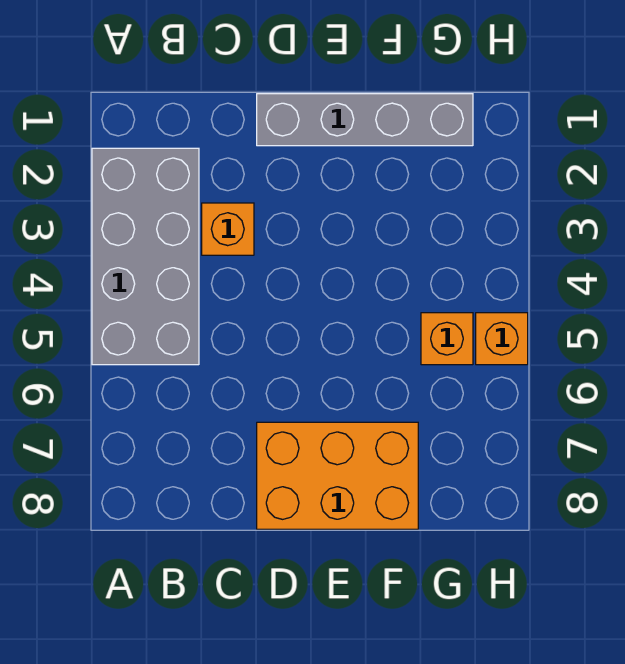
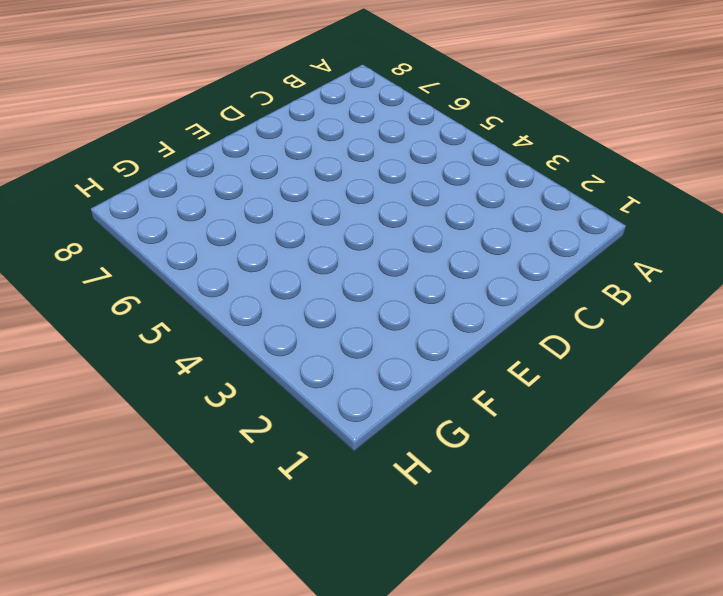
none -> grey 2x4 brick [92,148,199,365]
none -> orange 1x1 brick [202,203,254,255]

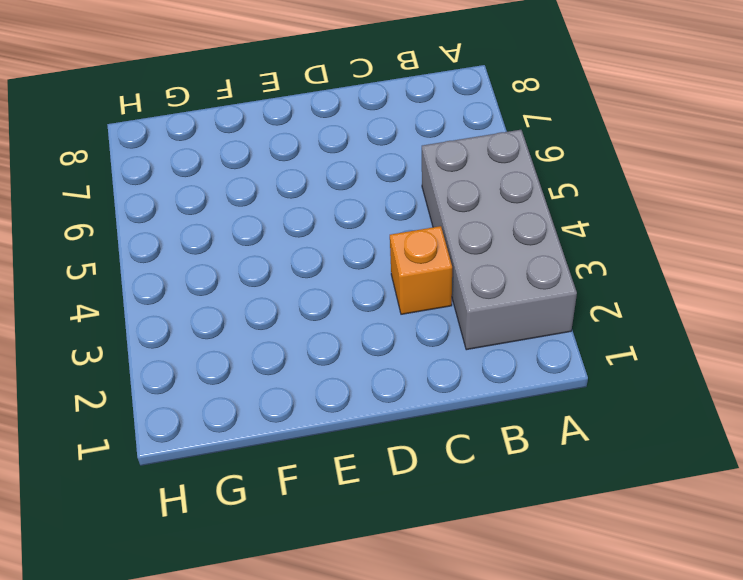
none -> grey 1x4 brick [257,94,473,146]
none -> orange 2x3 brick [257,422,418,529]

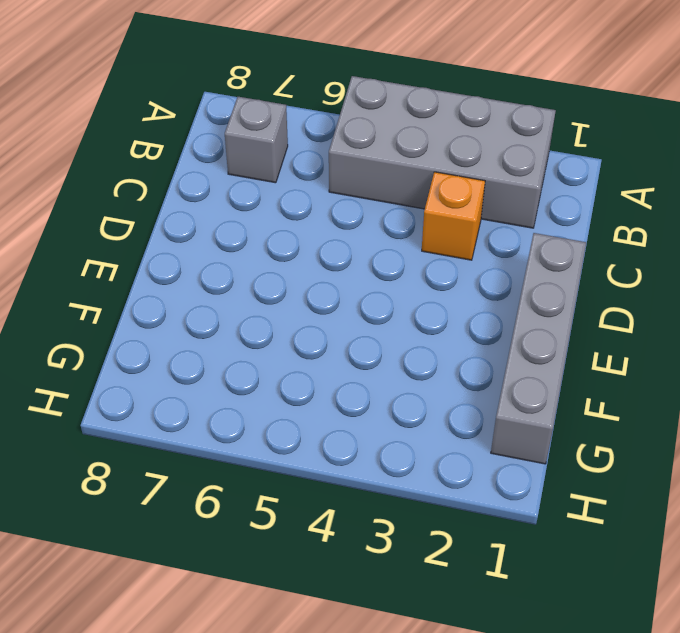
grey 1x1 brick [225,97,288,183] -> none
none -> orange 2x3 brick [257,422,418,529]
none -> orange 1x1 brick [421,313,473,365]

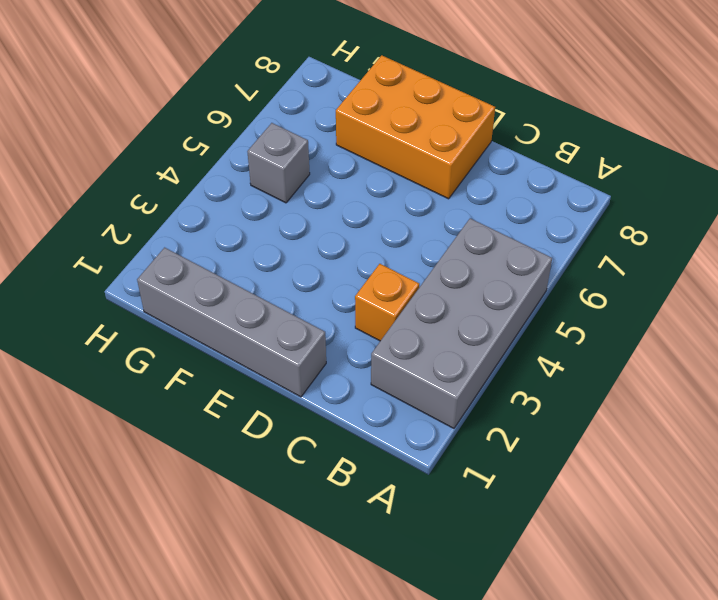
grey 1x1 brick [247,123,310,203] -> orange 1x1 brick [421,313,473,365]
none -> orange 1x1 brick [476,313,528,365]

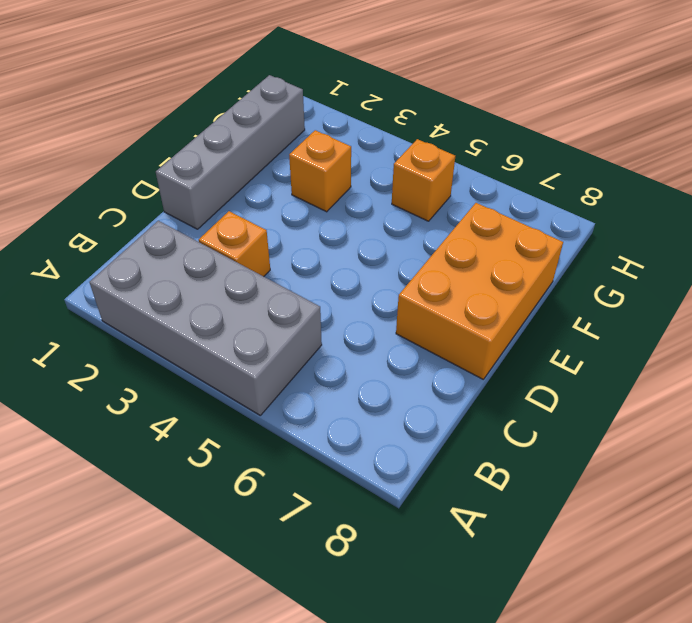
orange 1x1 brick [289,130,351,212] -> orange 1x1 brick moved to [476,313,528,365]

